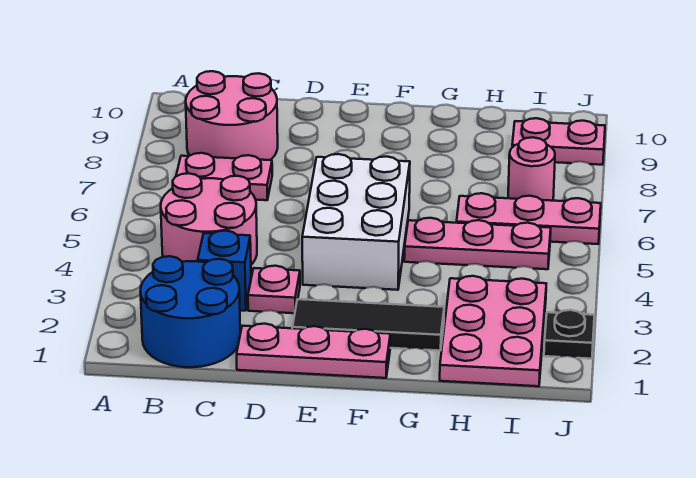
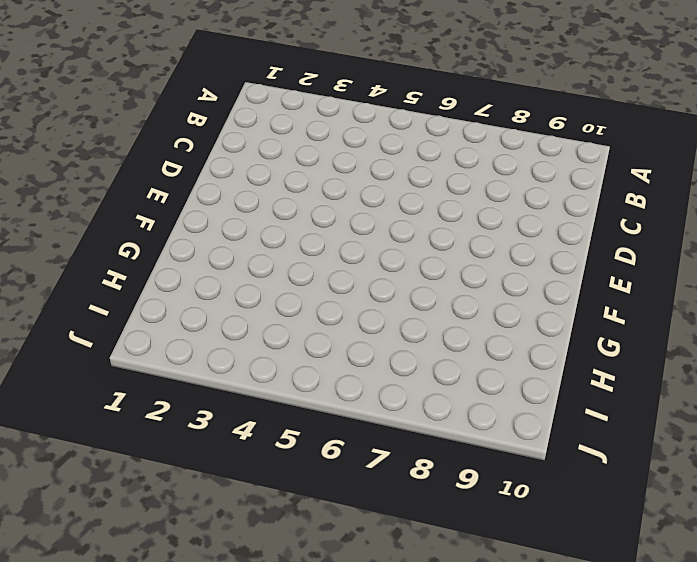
none -> blue 2x2 round brick [140,256,240,367]
none -> pink 2x2 round brick [161,173,257,265]
none -> pink 1x2 plate [176,153,272,200]

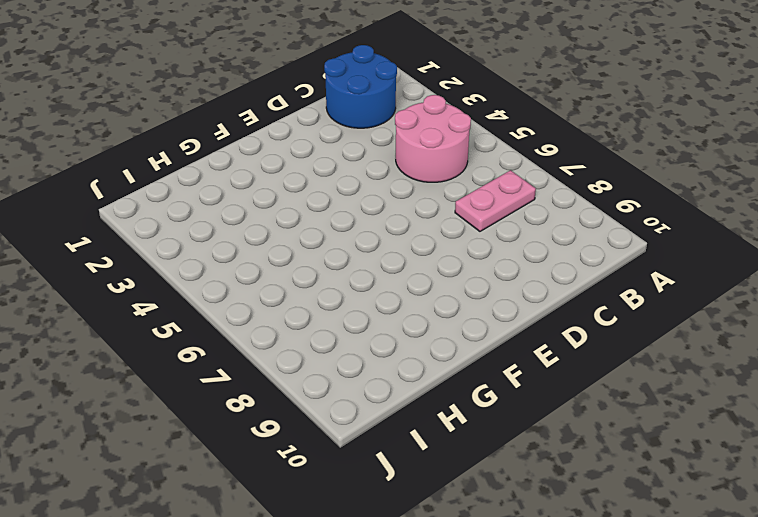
none -> pink 2x2 round brick [186,71,278,160]
none -> blue 1x1 brick [198,231,251,311]
none -> pink 1x3 plate [237,324,390,378]

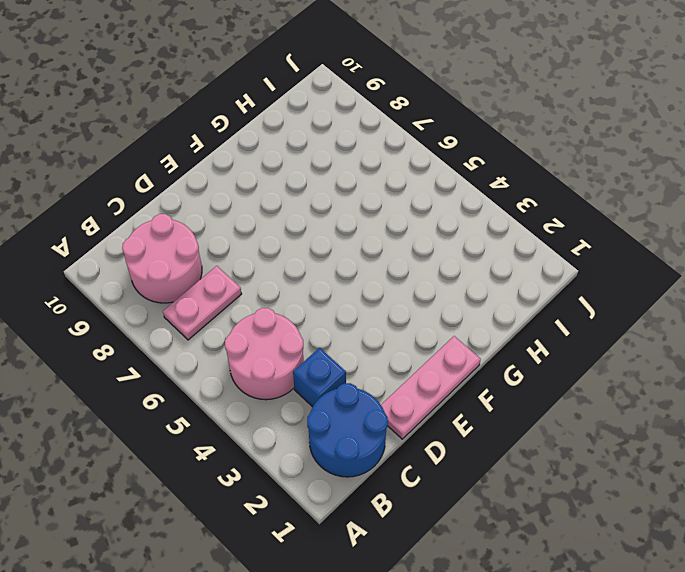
none -> pink 1x1 plate [248,266,300,313]
none -> black 1x3 tile [292,299,444,351]
none -> white 2x3 brick [302,154,410,290]

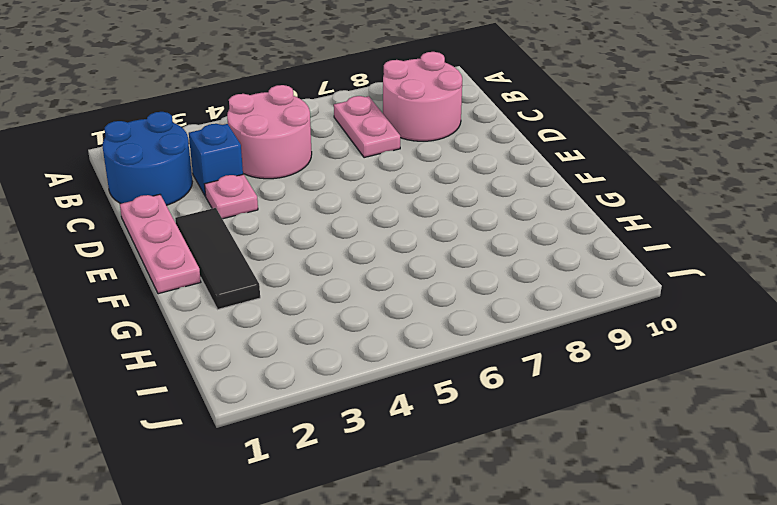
none -> white 2x3 brick [302,154,410,290]
none -> pink 1x3 plate [404,218,551,269]
none -> pink 2x3 plate [440,276,546,386]

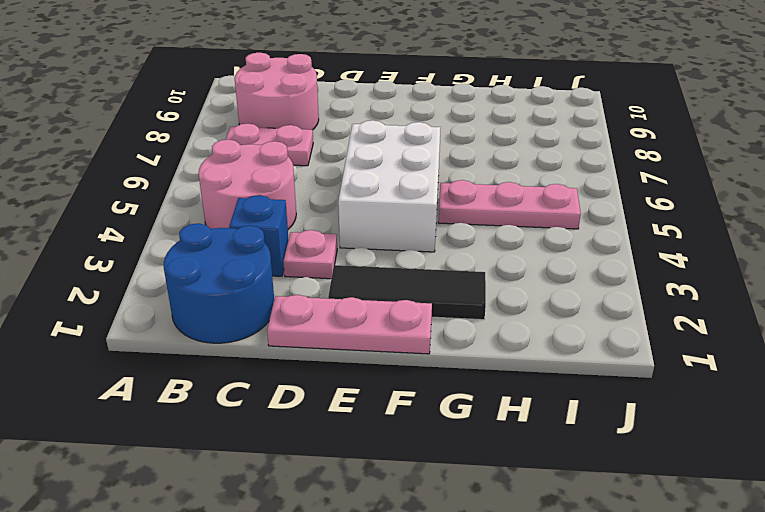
none -> pink 2x3 plate [440,276,546,386]
none -> pink 1x3 plate [457,193,601,244]
none -> pink 1x1 round brick [508,137,555,201]

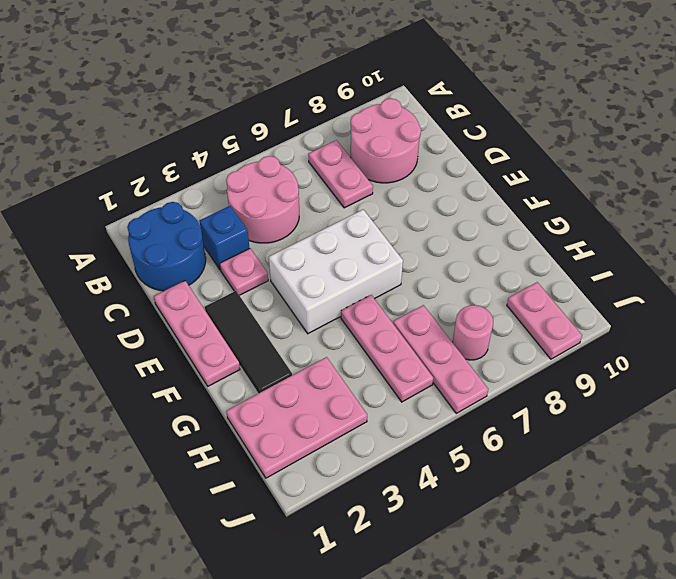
none -> black 1x1 plate [544,310,594,359]

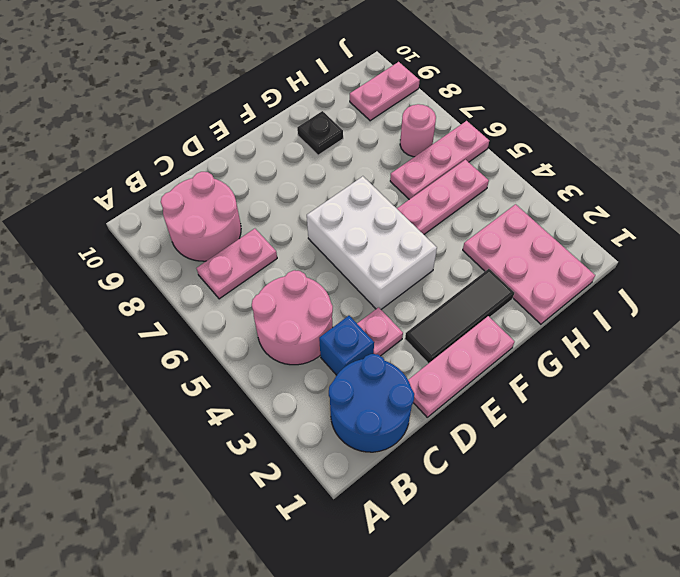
black 1x1 plate [297,111,343,155] -> black 1x1 plate moved to [544,310,594,359]

